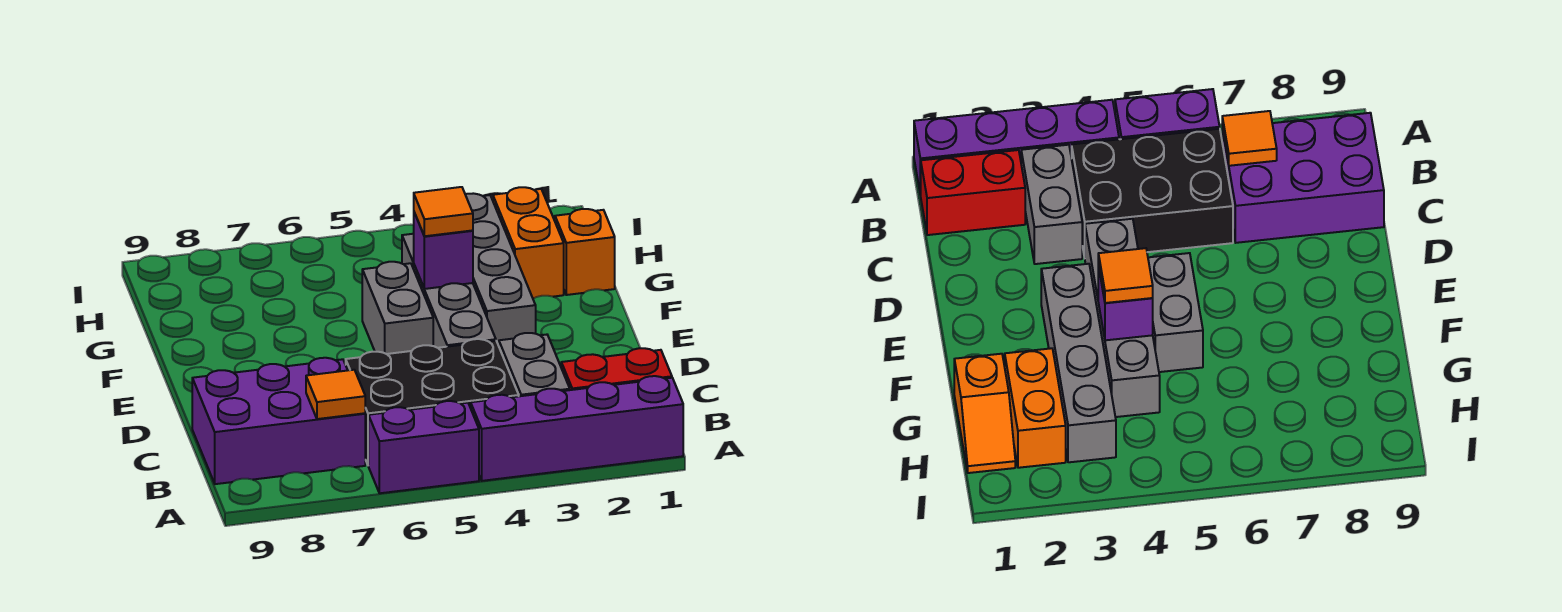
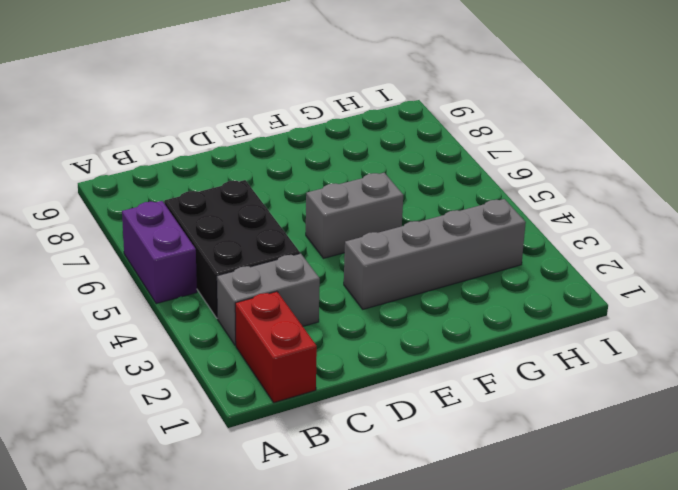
none -> purple 1x4 brick [471,376,683,481]
none -> purple 2x3 brick [192,358,365,484]
none -> grey 1x4 brick [402,234,496,348]

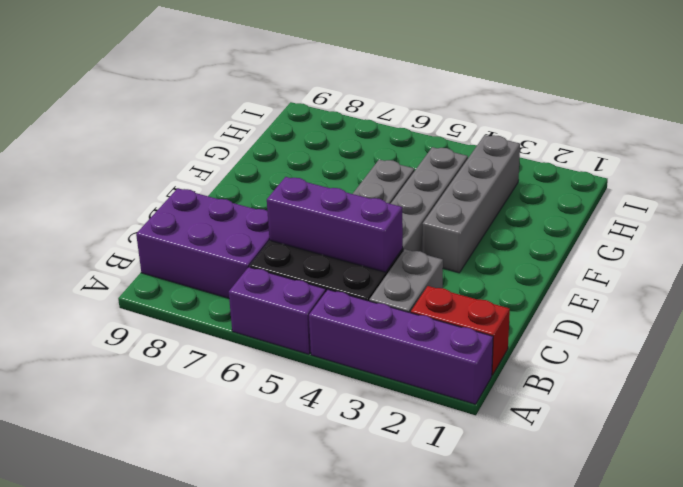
purple 1x3 brick [267,177,403,272] -> none
none -> orange 1x2 slope [554,209,615,295]
none -> orange 1x2 brick [493,187,564,299]
none -> orange 1x1 tile [306,370,365,419]

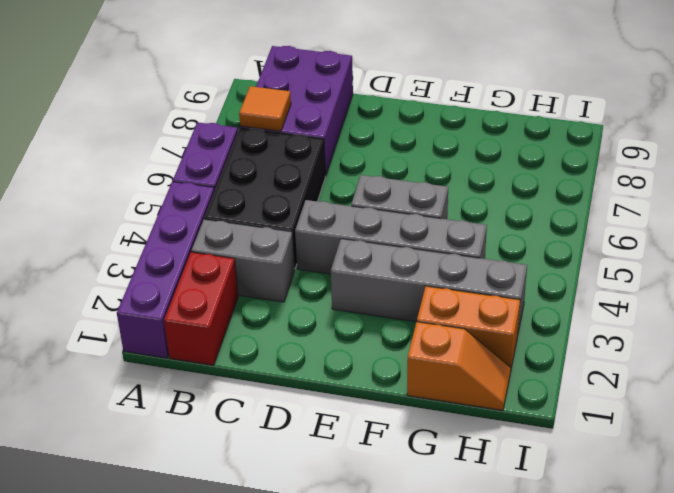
none -> purple 1x1 brick [414,213,473,289]
none -> orange 1x1 tile [414,187,473,236]

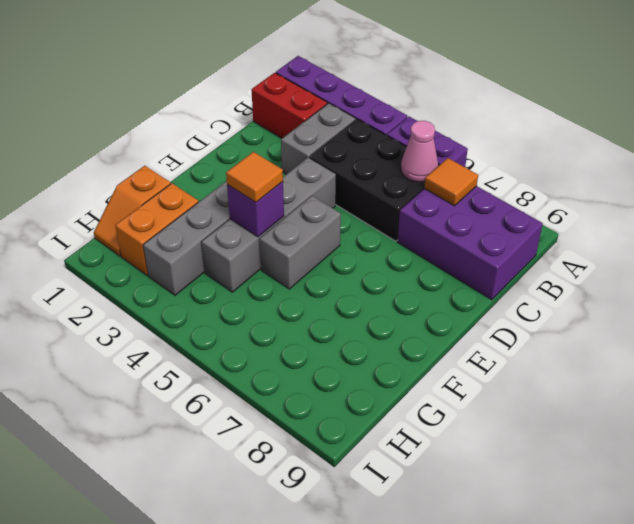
pink 1x1 cone [401,121,438,182] -> none

